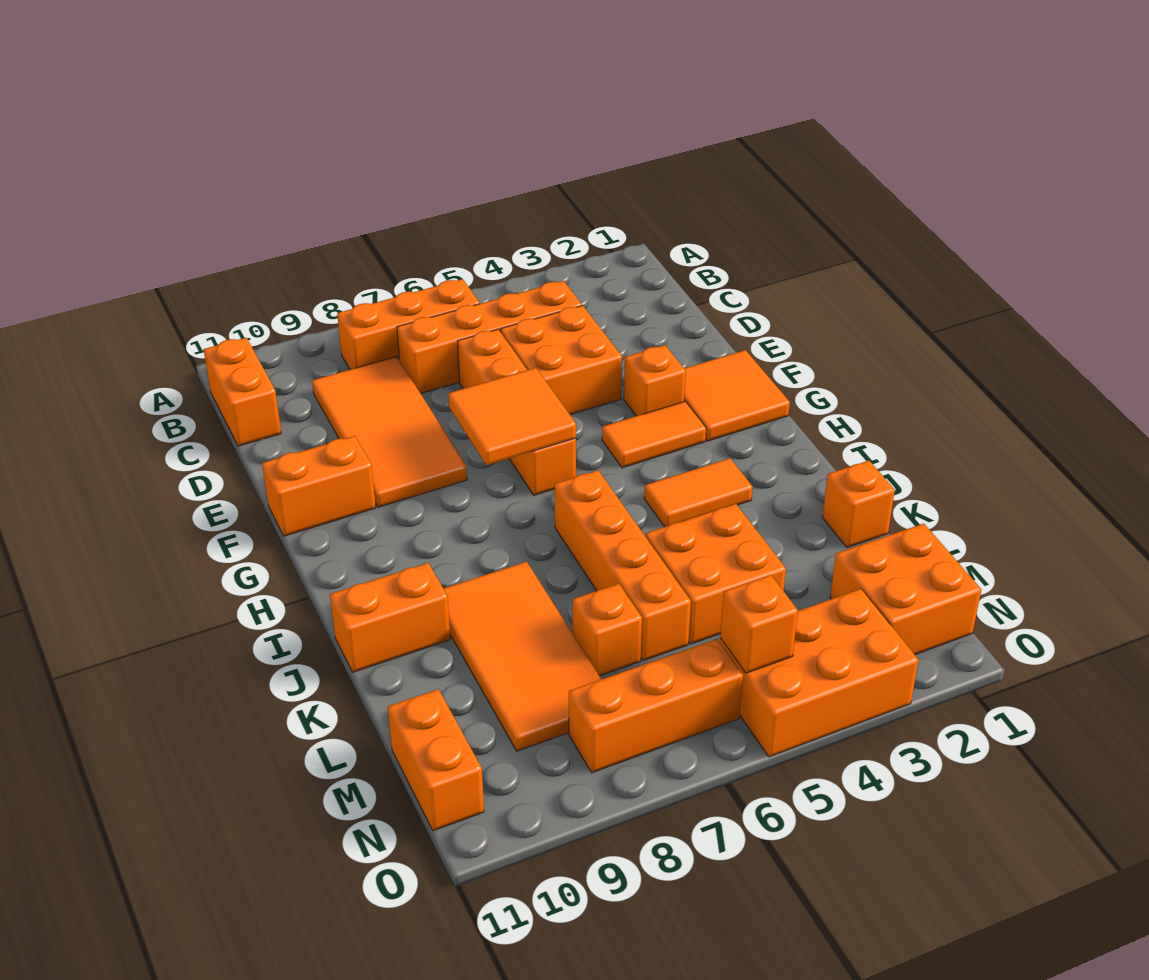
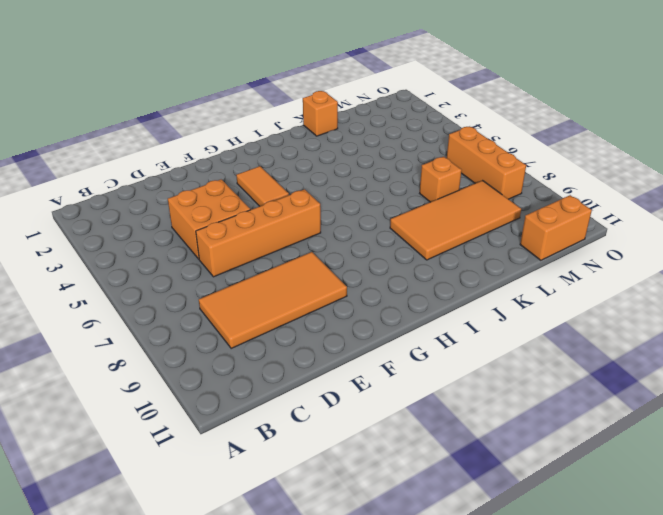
none -> orange 1x3 brick [337,279,480,370]
none -> orange 1x2 brick [204,338,281,446]
none -> orange 1x4 brick [397,281,582,393]

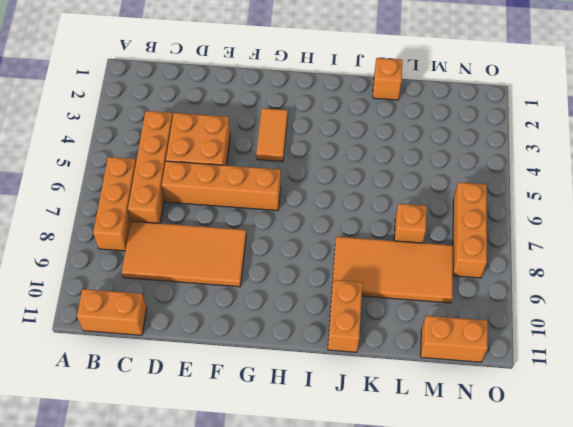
none -> orange 2x2 tile [684,350,790,441]
none -> orange 1x1 brick [624,345,686,416]
none -> orange 1x2 brick [262,436,376,536]

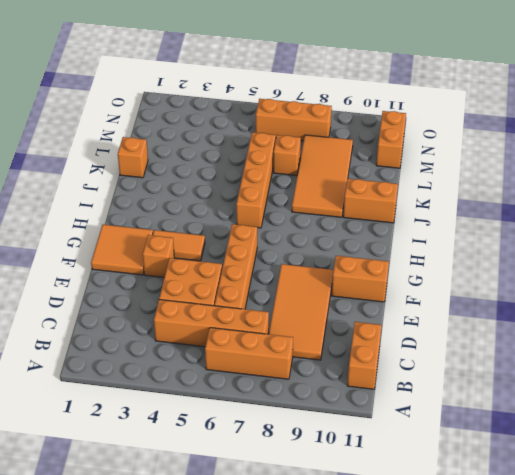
none -> orange 1x2 tile [644,458,753,527]
none -> orange 2x2 brick [646,504,786,644]
none -> orange 2x2 brick [830,524,981,654]

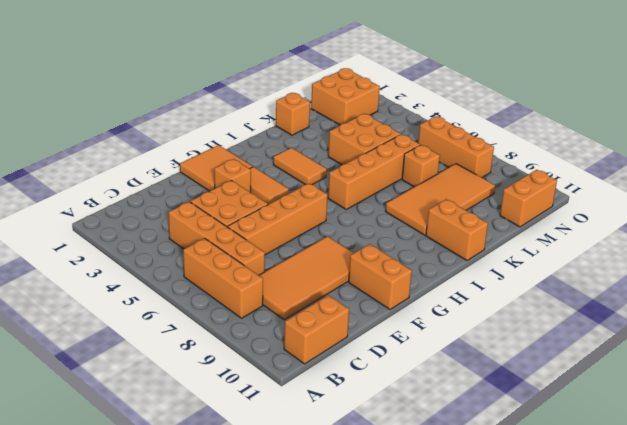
none -> orange 2x3 brick [720,589,919,757]
none -> orange 2x2 tile [448,368,576,465]
none -> orange 1x1 brick [720,575,798,673]

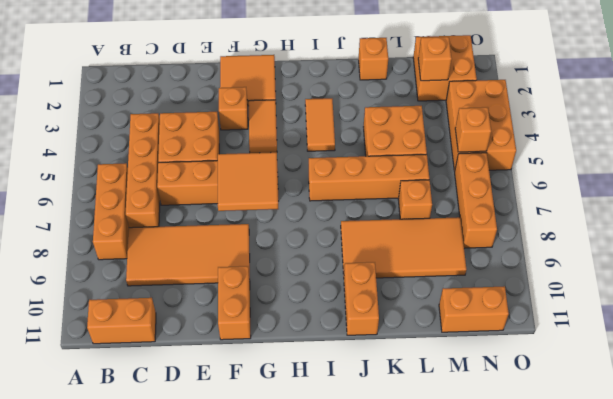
orange 1x1 brick [418,37,452,81] -> none

